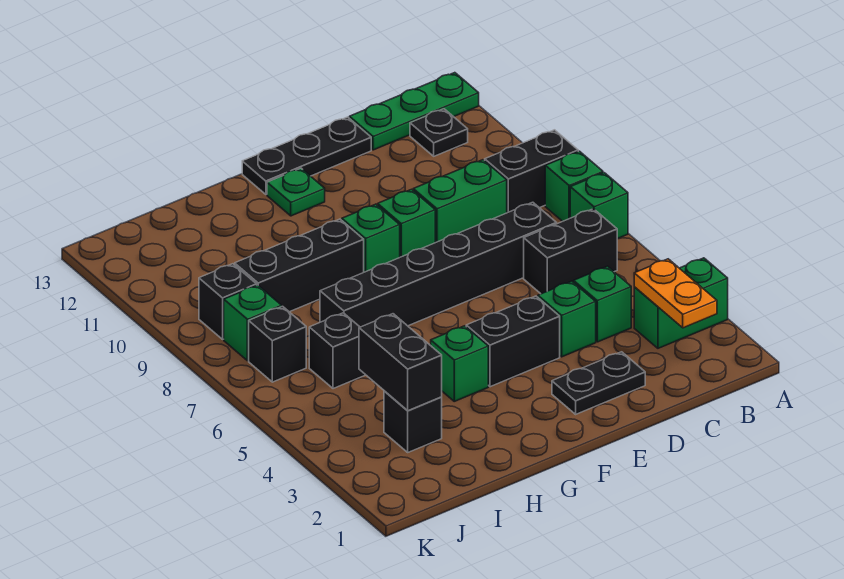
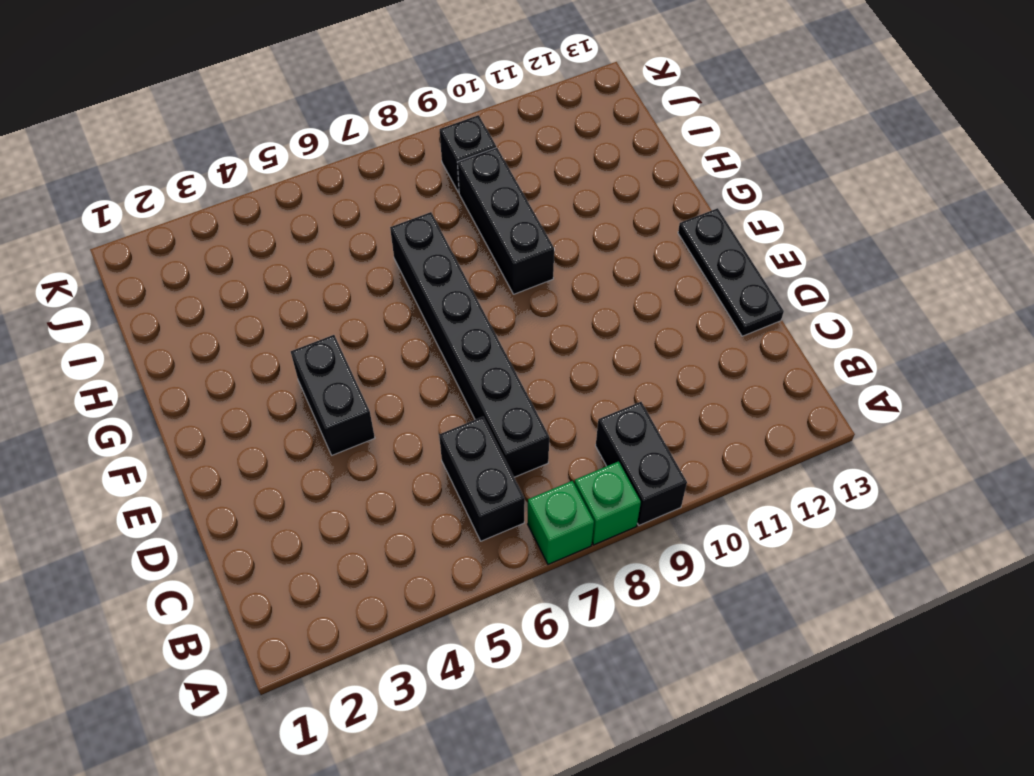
none -> green 1x2 brick [634,258,728,348]
none -> green 1x3 plate [349,73,479,150]
none -> black 1x1 plate [410,109,468,156]

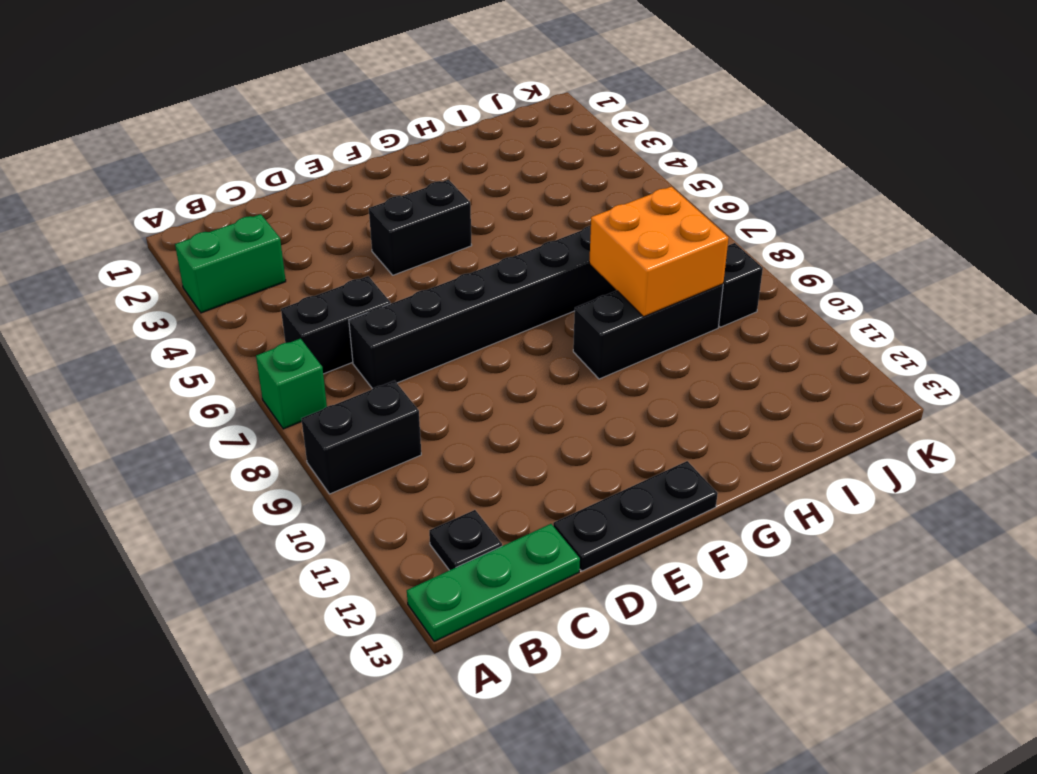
orange 2x2 brick [589,187,728,317] -> none
none -> green 1x1 brick [545,151,603,221]
none -> green 1x1 brick [574,266,631,342]
none -> green 1x2 brick [413,160,507,243]

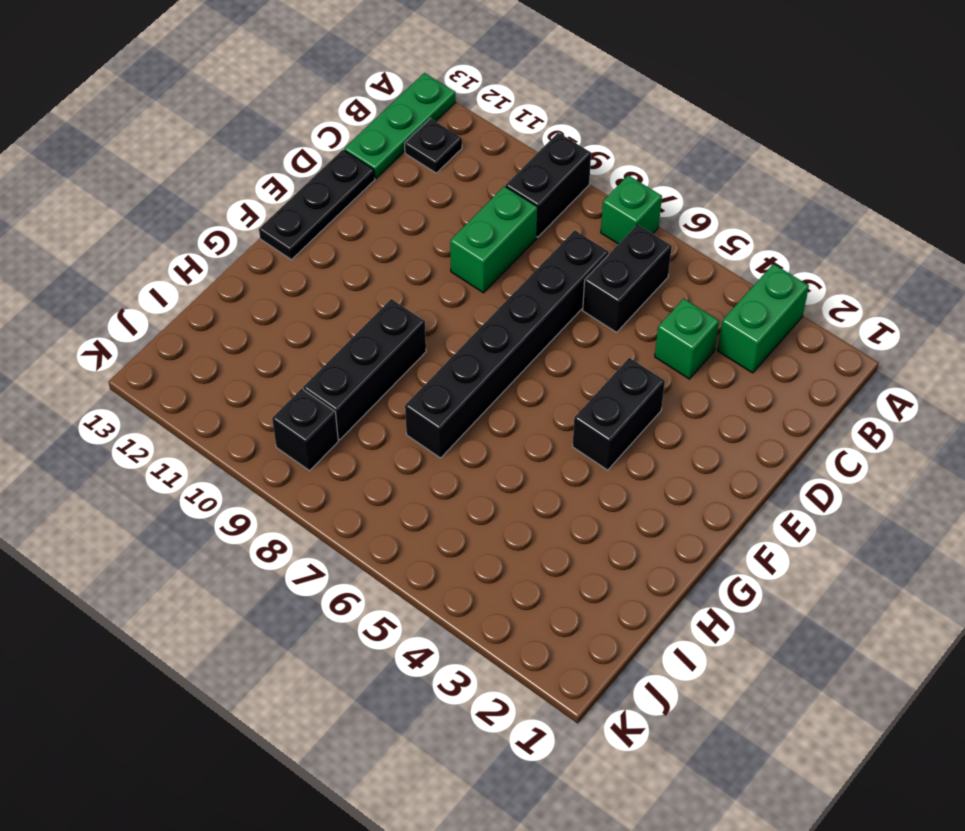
none -> green 1x1 brick [545,151,603,221]
none -> black 1x2 plate [552,352,645,414]
none -> green 1x1 brick [538,281,596,357]

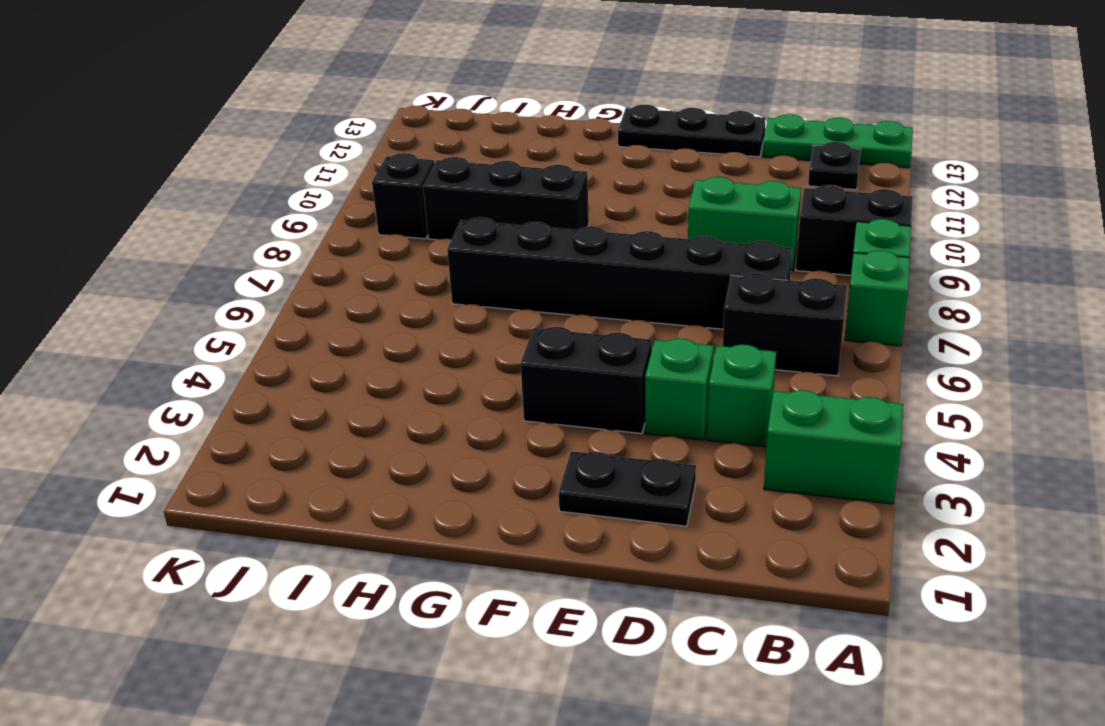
none -> green 1x1 brick [378,189,435,257]
none -> green 1x1 brick [342,204,400,272]
none -> green 1x1 plate [267,168,325,216]

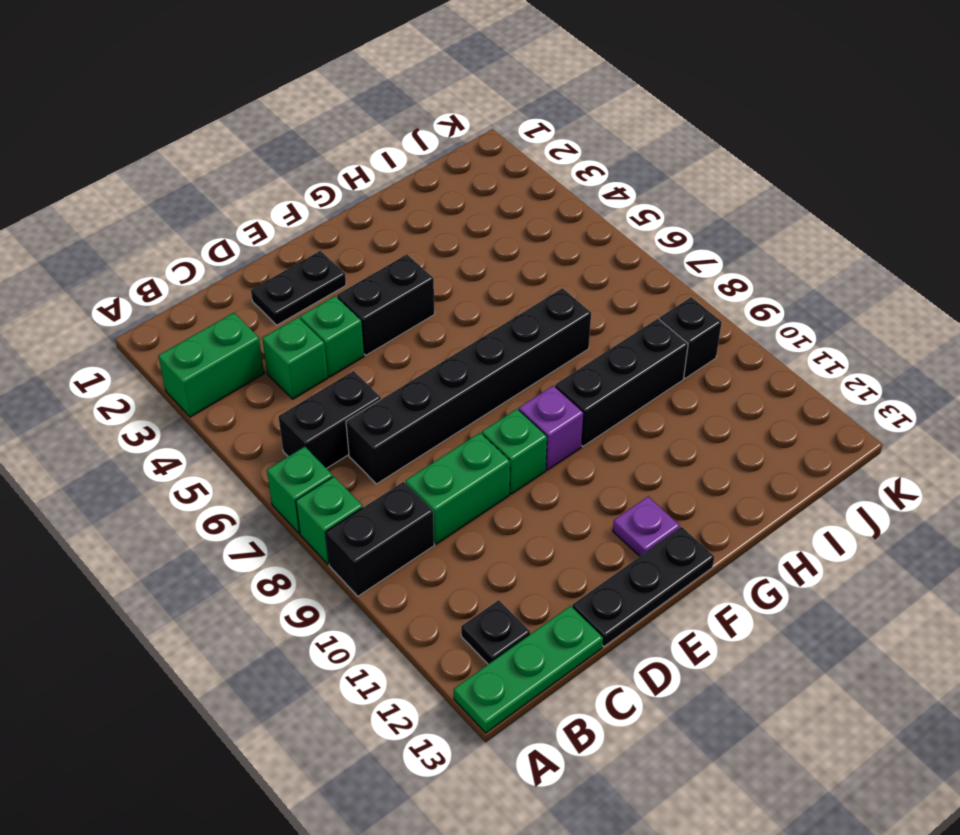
purple 1x1 brick [519,386,584,470] -> green 1x1 brick [342,204,400,272]
purple 1x1 plate [613,497,680,556] -> green 1x1 plate [267,168,325,216]
none -> green 1x1 brick [431,326,488,401]
none -> black 1x1 brick [384,391,442,452]
none -> black 1x1 brick [309,313,365,389]

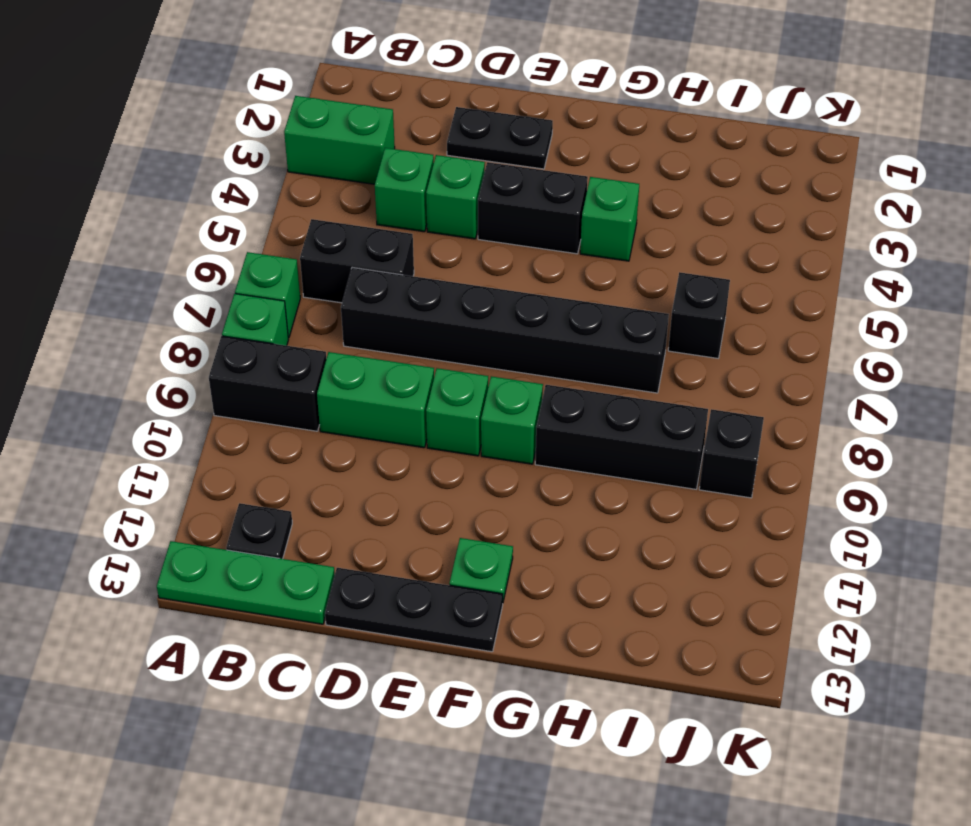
none -> black 1x1 brick [384,391,442,452]
none -> black 1x1 brick [249,306,306,382]
none -> green 1x1 brick [224,285,282,361]

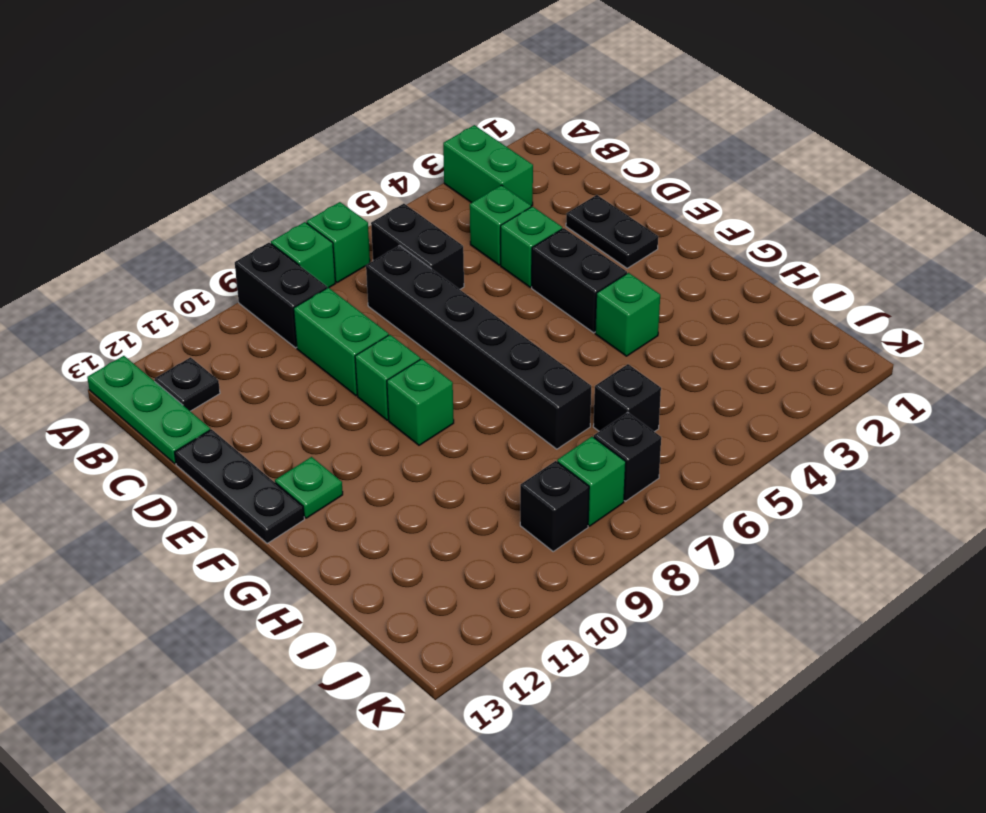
none -> black 1x3 brick [235,219,364,312]
none -> black 1x1 brick [384,391,442,452]
none -> orange 1x2 plate [634,259,717,328]

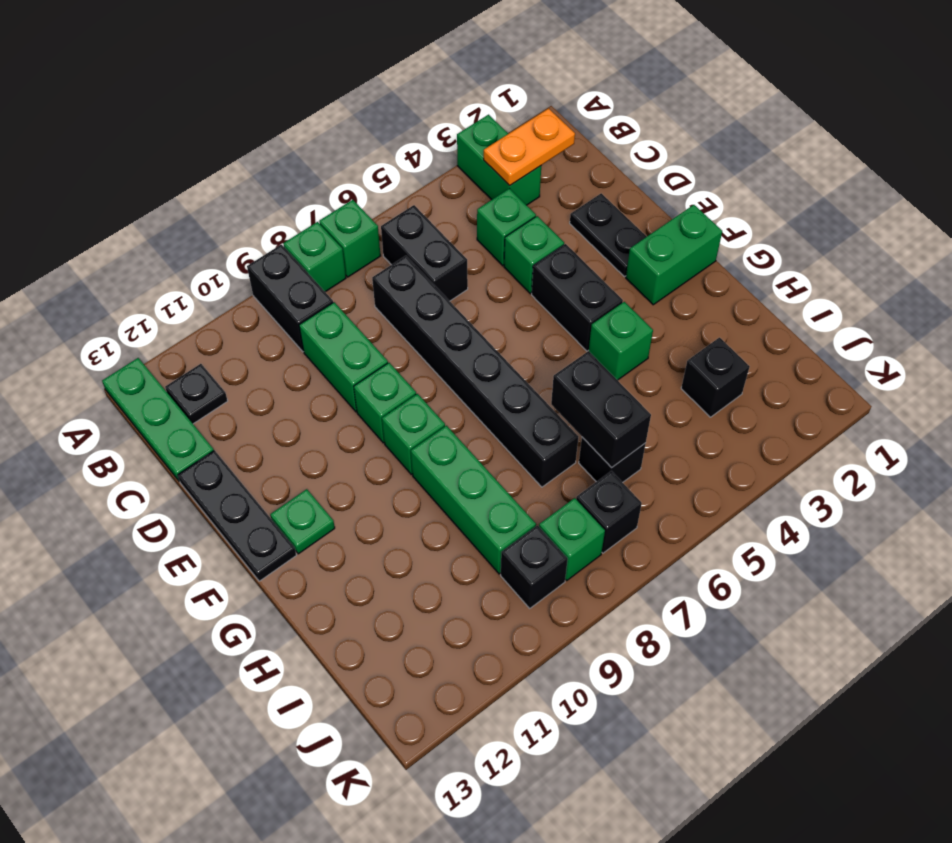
green 1x2 brick [626,205,722,305] -> none
green 1x3 brick [411,426,536,574] -> black 1x3 brick [235,219,364,312]
black 1x2 brick [551,351,651,468] -> black 1x2 brick turned to [359,314,442,411]

